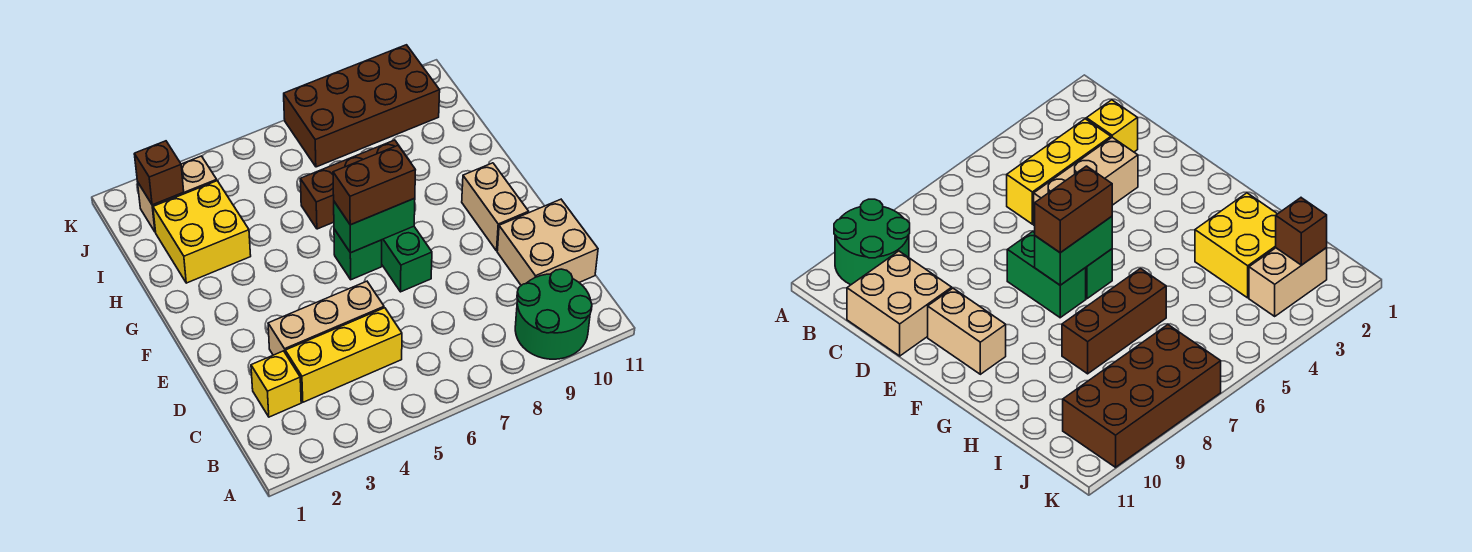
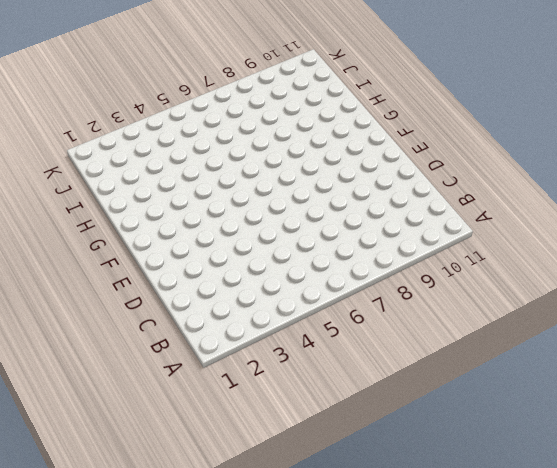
none -> green 2x2 round brick [515,269,592,359]
none -> yellow 1x1 brick [251,351,301,417]
none -> yellow 1x3 brick [285,308,402,402]

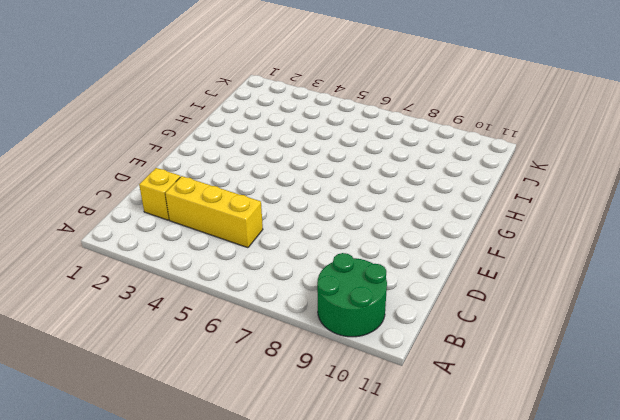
none -> tan 2x2 brick [497,199,598,285]
none -> tan 1x3 brick [268,281,384,355]
none -> green 1x2 brick [382,226,432,292]

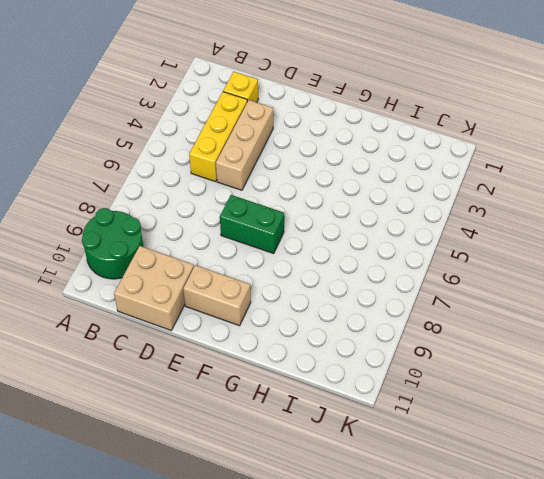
none -> green 1x1 brick [334,229,382,280]
none -> yellow 2x2 brick [153,181,251,283]
none -> brown 1x3 brick [300,140,407,229]

